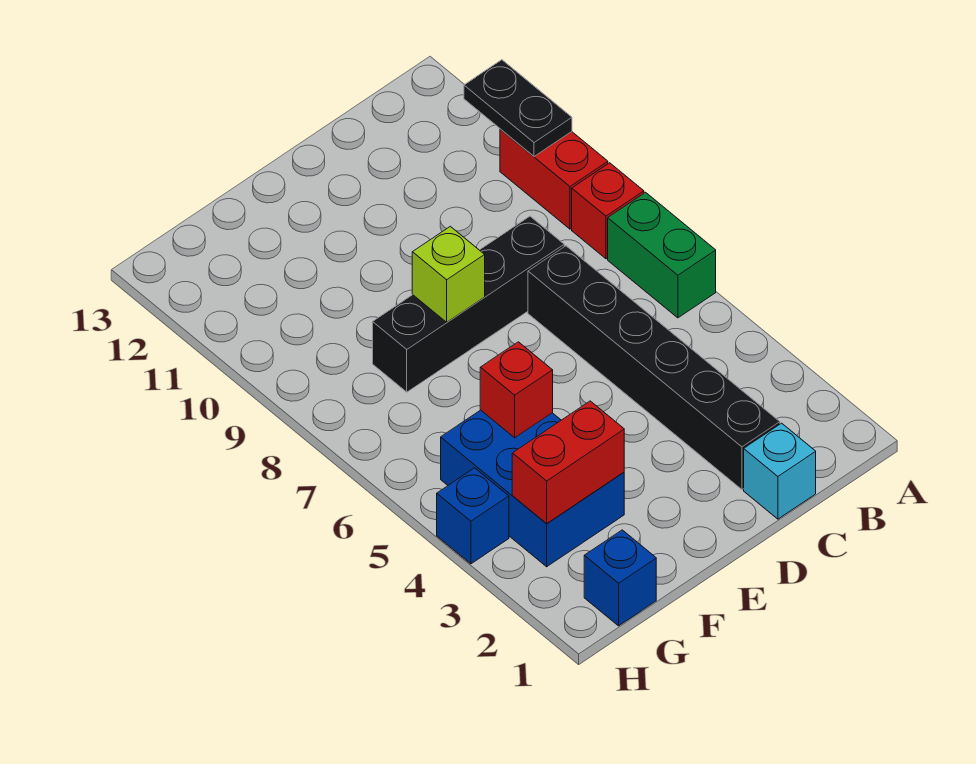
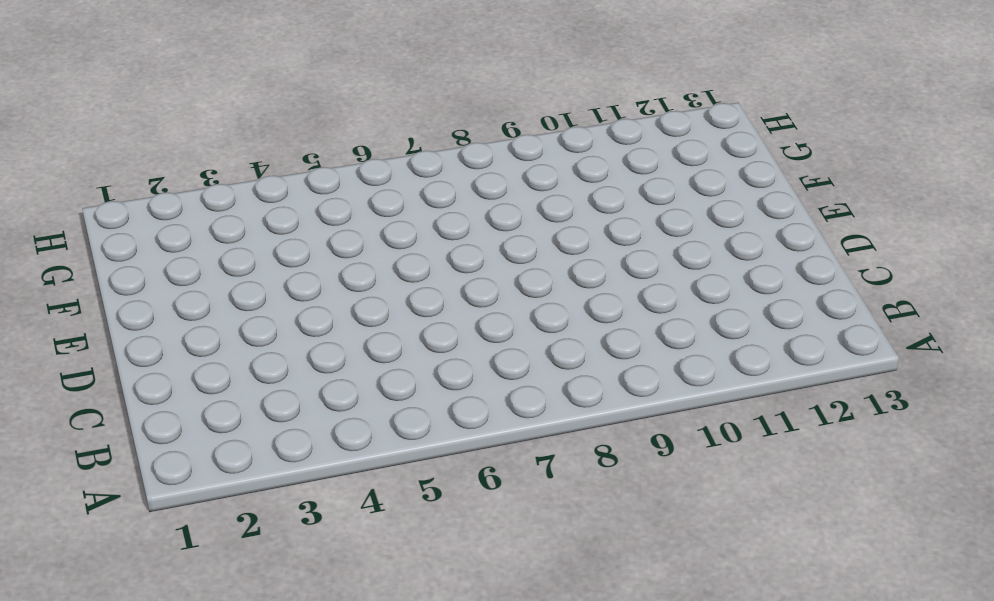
none -> green 1x2 brick [608,192,716,318]
none -> red 1x1 brick [572,163,644,259]
none -> red 1x2 brick [500,129,608,229]

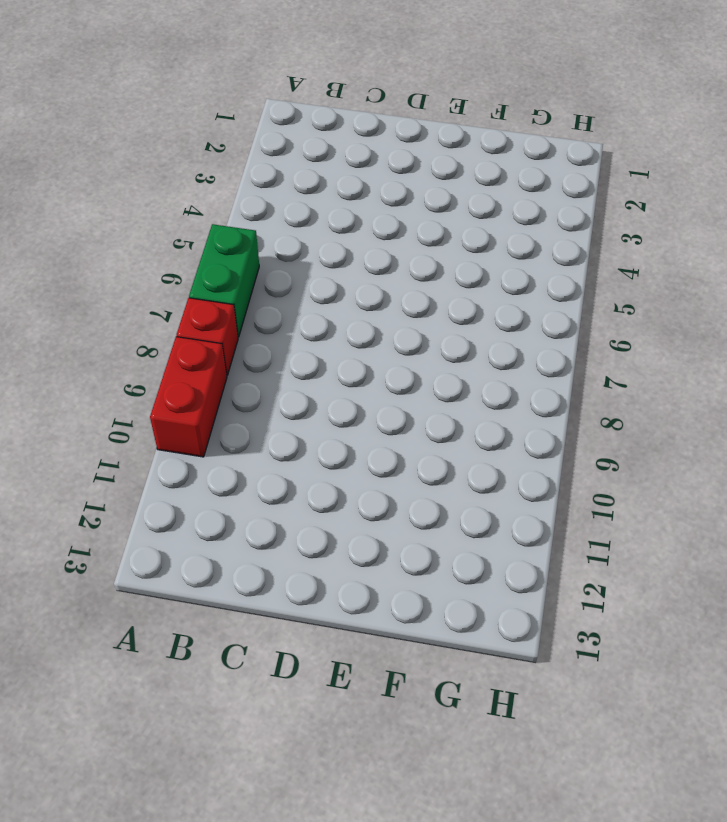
none -> cyan 1x1 brick [744,423,816,519]
none -> black 1x6 brick [528,246,780,489]
none -> black 1x4 brick [373,216,564,392]

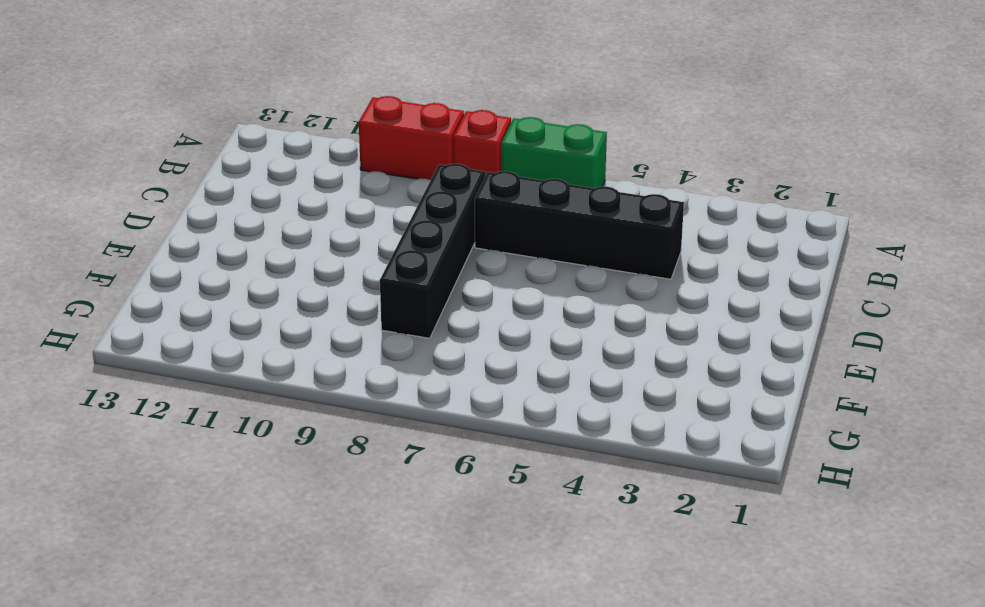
black 1x4 brick [475,171,684,279] -> black 1x6 brick [528,246,780,489]
none -> cyan 1x1 brick [744,423,816,519]
none -> blue 2x3 brick [441,410,624,567]
none -> blue 1x1 brick [584,530,656,626]

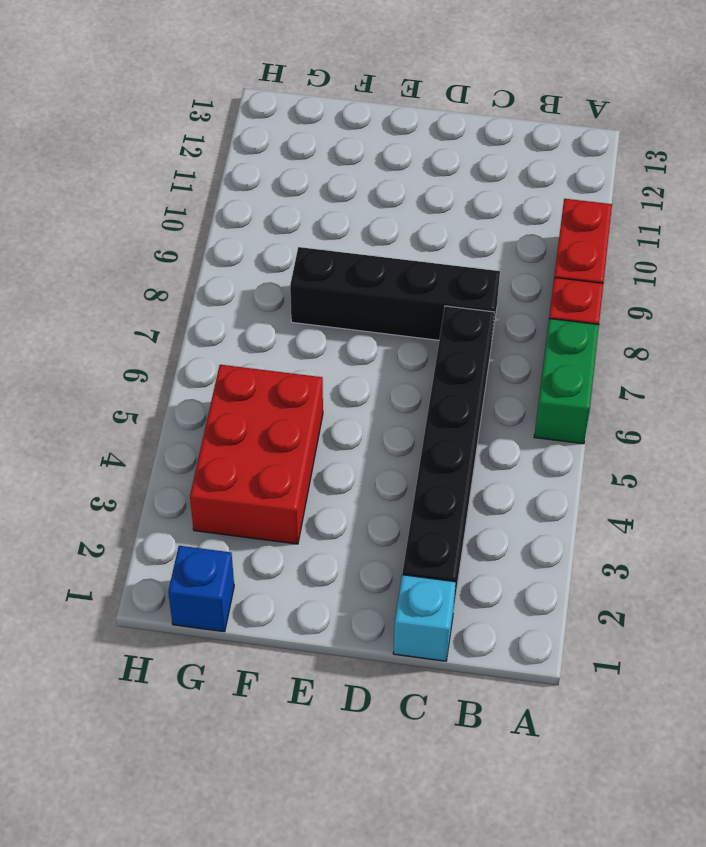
red 2x3 brick [190,365,323,544] -> blue 2x3 brick [441,410,624,567]
none -> blue 1x1 brick [437,468,509,564]
none -> black 1x2 plate [464,60,572,156]
none -> lime 1x1 brick [412,226,485,322]

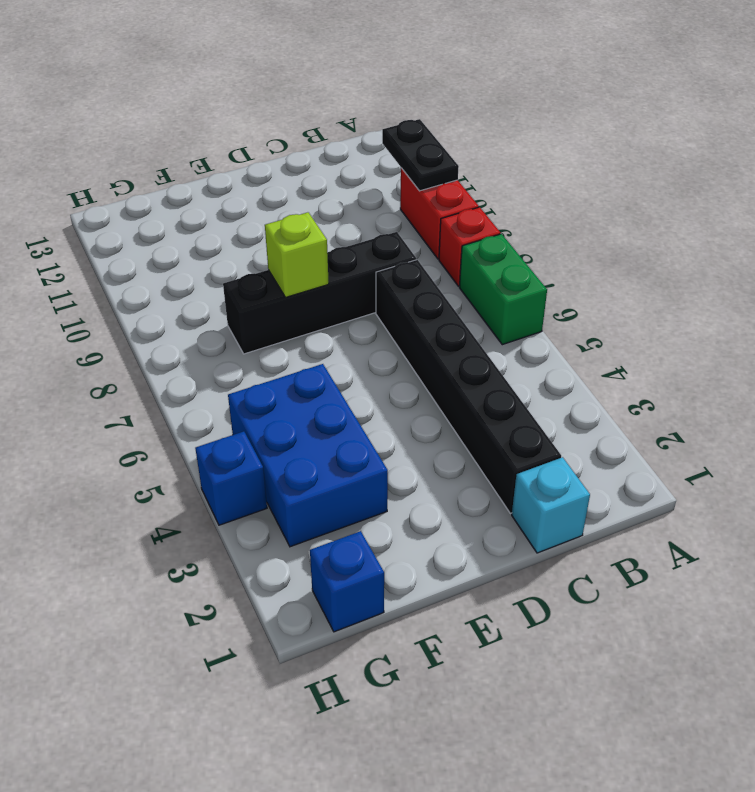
none -> red 1x2 brick [512,401,624,524]
none -> red 1x1 brick [480,342,553,438]

